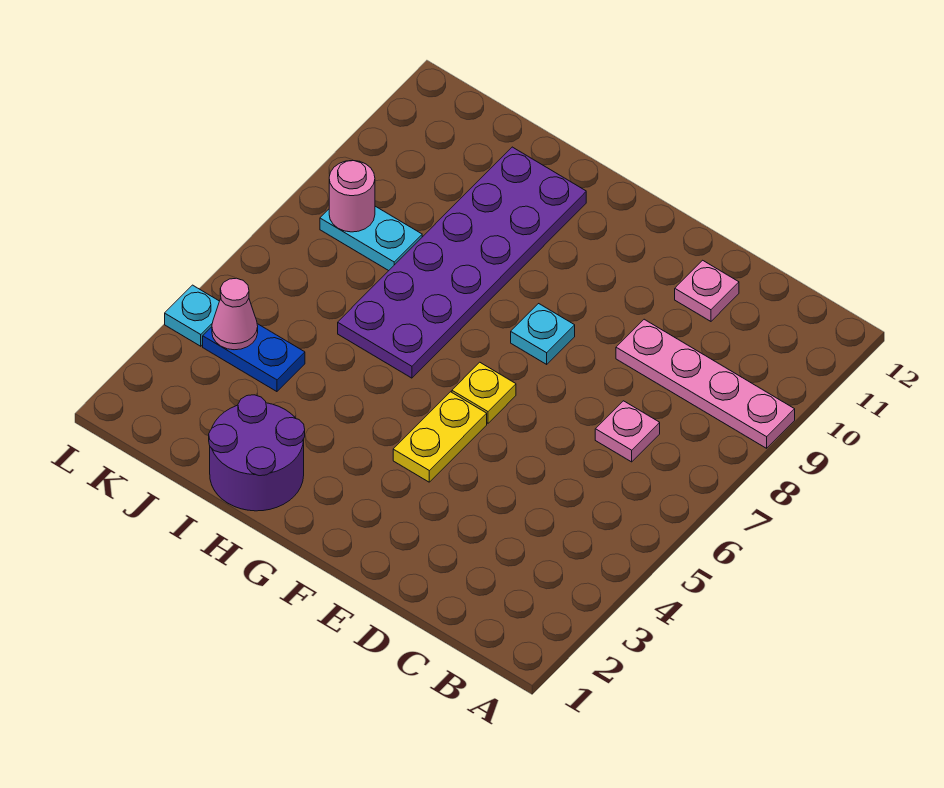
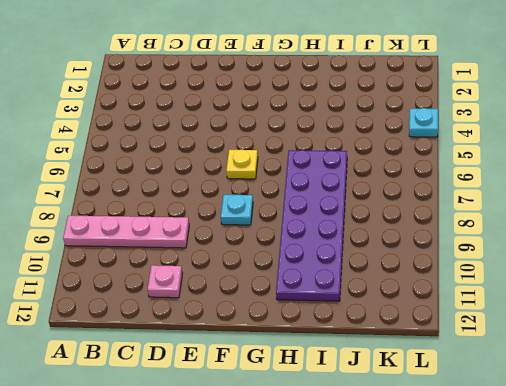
none -> pink 1x1 plate [595,401,660,462]
none -> yellow 1x2 plate [393,392,487,482]
none -> purple 2x2 round brick [209,395,305,511]

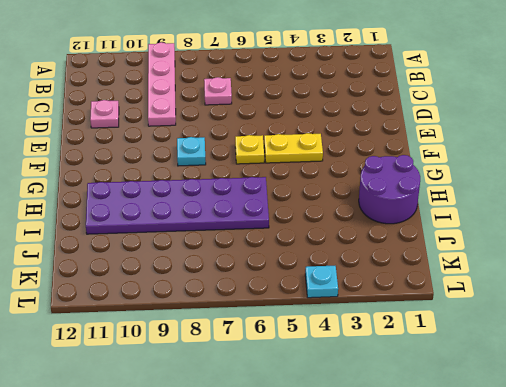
none -> blue 1x2 plate [203,324,305,392]
none -> cyan 1x2 plate [320,206,422,271]
none -> pink 1x1 cone [212,278,258,350]

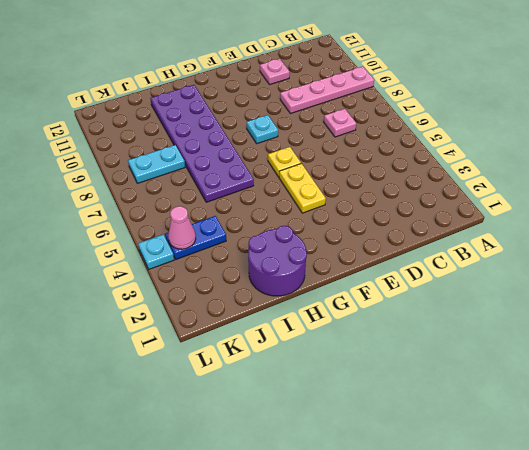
none -> pink 1x1 round brick [329,160,375,232]

